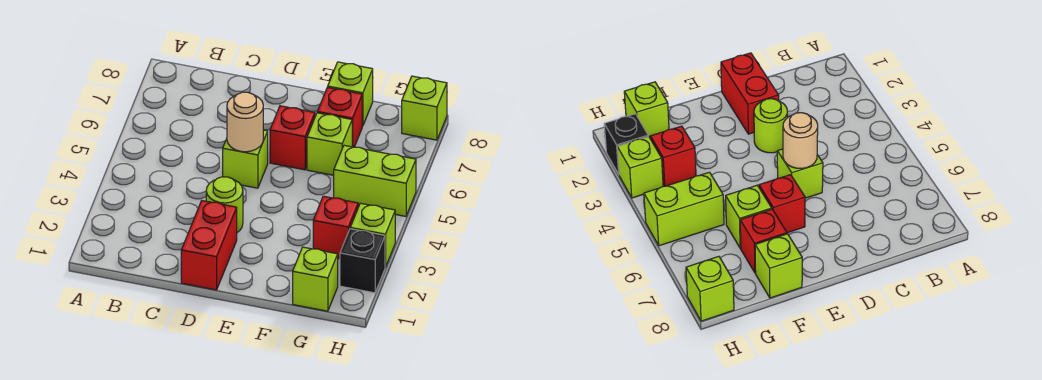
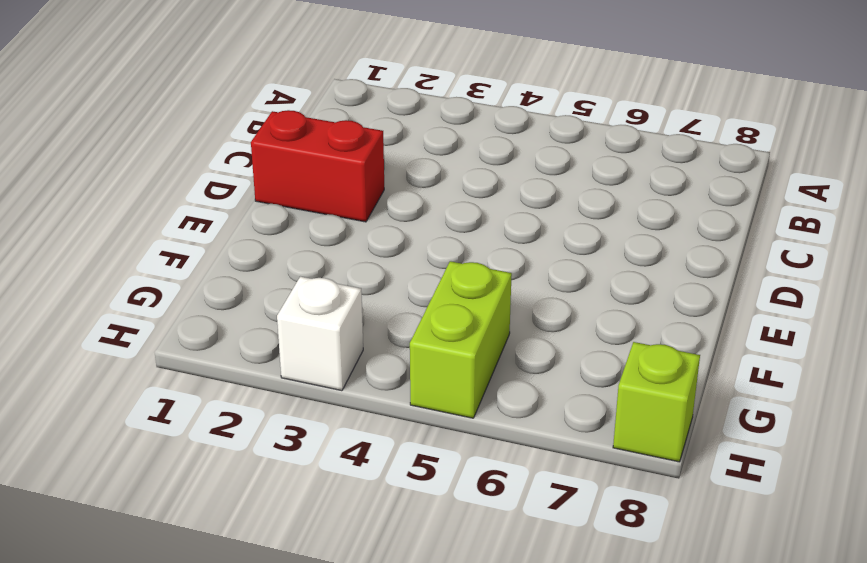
white 1x1 brick [277,276,363,391] -> lime 1x1 brick [350,203,395,267]
none -> lime 1x1 round brick [206,177,243,232]
none -> lime 1x1 brick [223,130,268,188]
none -> red 1x1 brick [270,106,315,170]

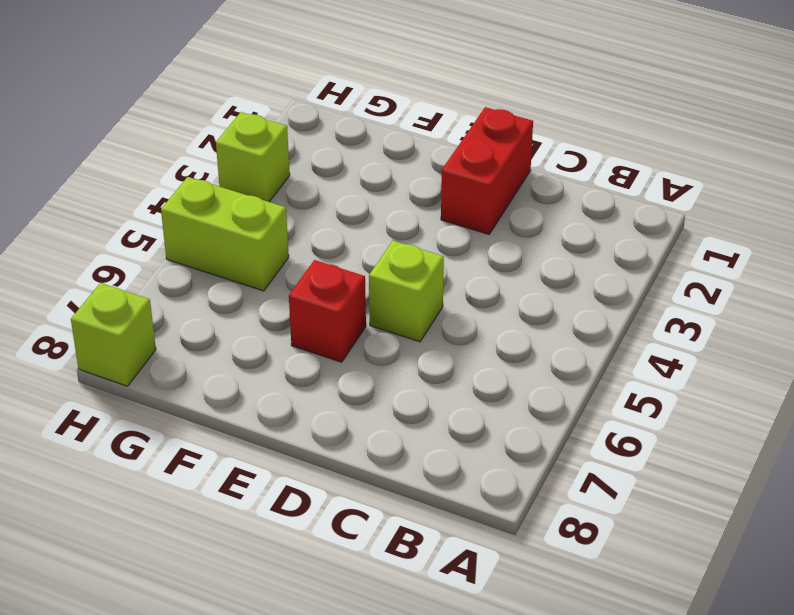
none -> lime 1x1 round brick [206,177,243,232]
none -> lime 1x1 brick [307,113,352,175]
none -> red 1x1 brick [317,87,362,147]

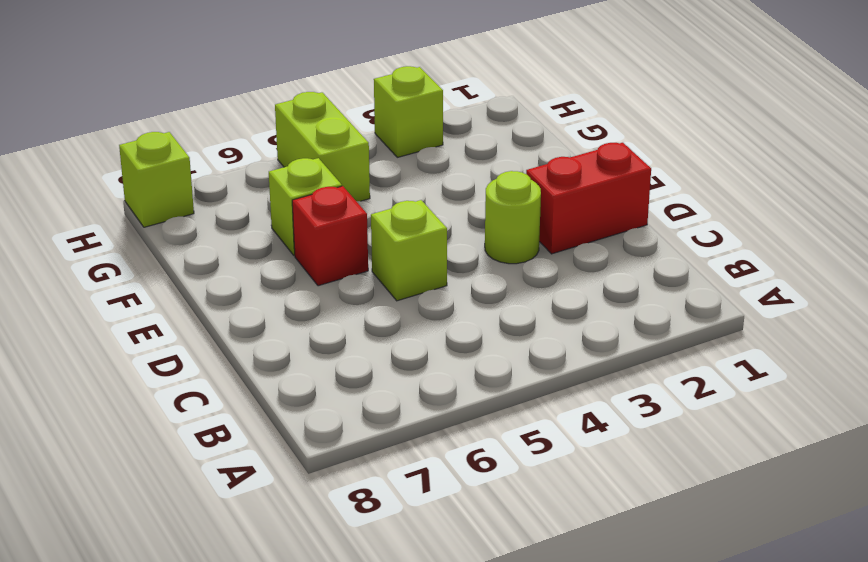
none -> red 1x1 brick [317,87,362,147]
none -> lime 1x1 brick [328,62,373,126]
none -> lime 1x1 brick [293,247,338,311]

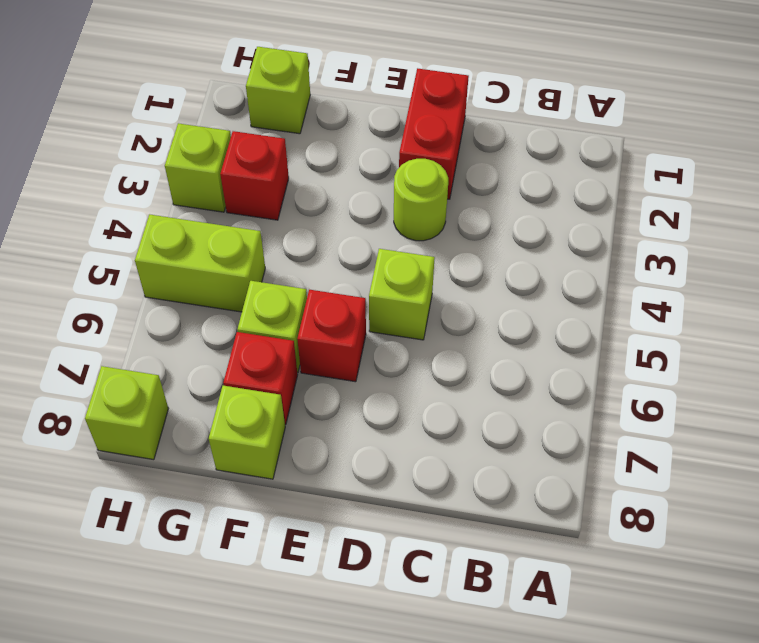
none -> black 1x1 brick [340,229,385,293]
none -> tan 1x1 round brick [227,92,263,152]

